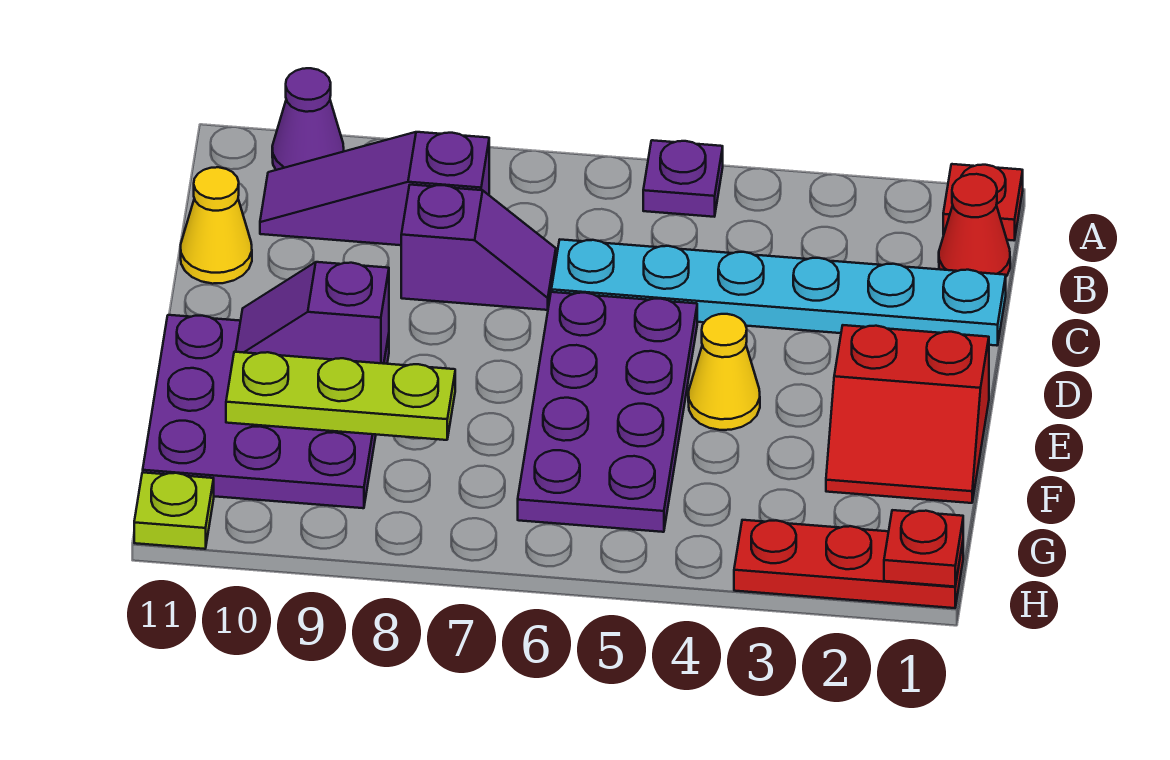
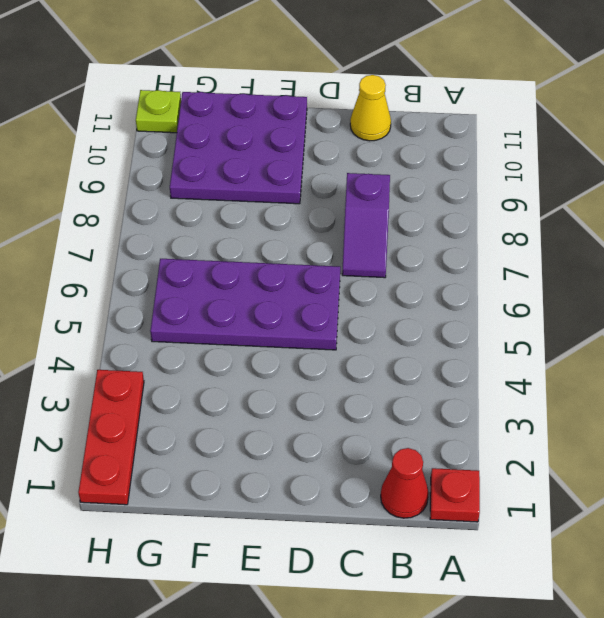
none -> purple 1x1 plate [643,140,723,217]
none -> purple 1x1 cone [272,68,344,170]
none -> purple 1x3 slope [260,132,489,245]

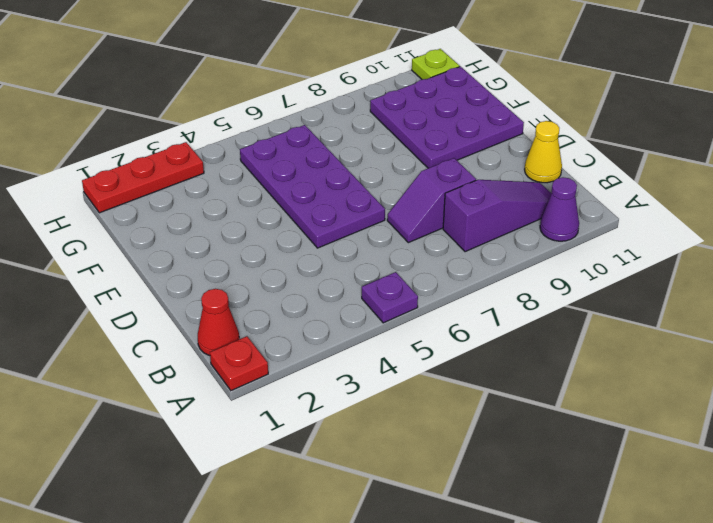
none -> cyan 1x6 plate [551,240,1006,346]
none -> red 2x2 slope [826,325,989,503]
none -> yellow 1x1 cone [688,314,760,430]

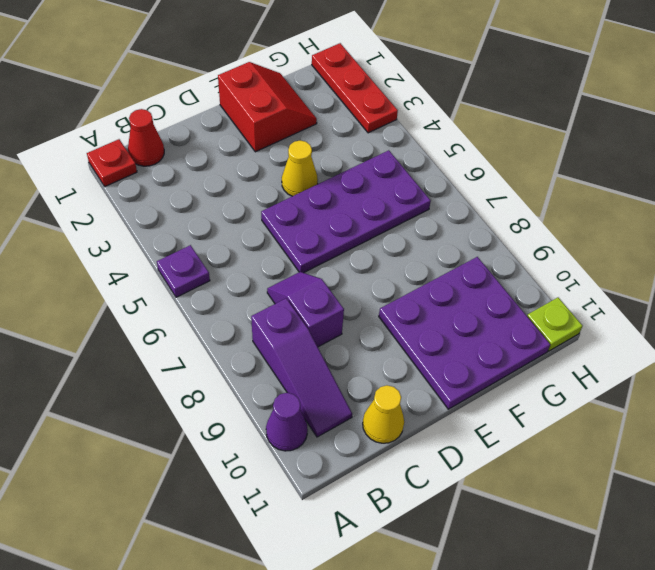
none -> cyan 1x6 plate [551,240,1006,346]
none -> purple 1x2 slope [236,262,389,364]
none -> lime 1x3 plate [226,352,455,440]

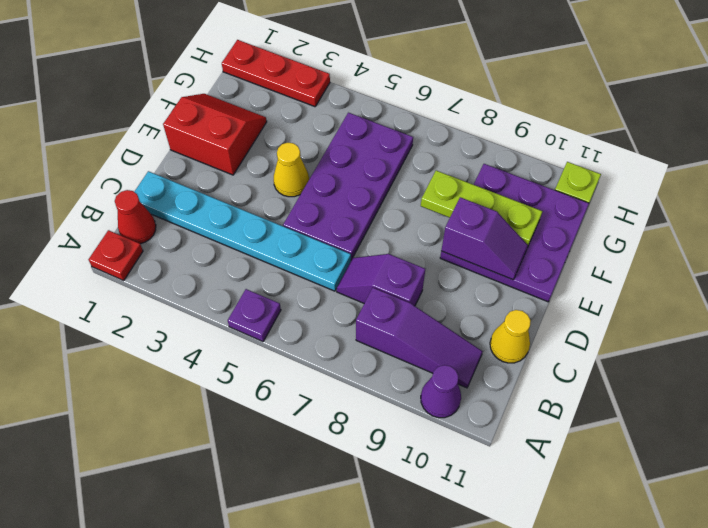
none -> red 1x1 plate [884,510,963,587]

